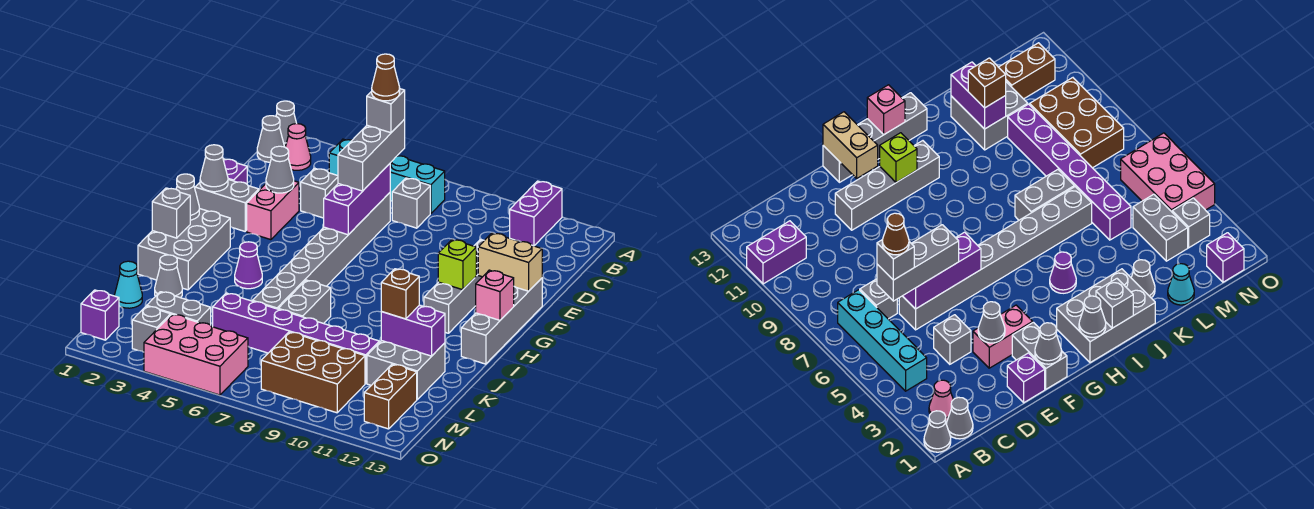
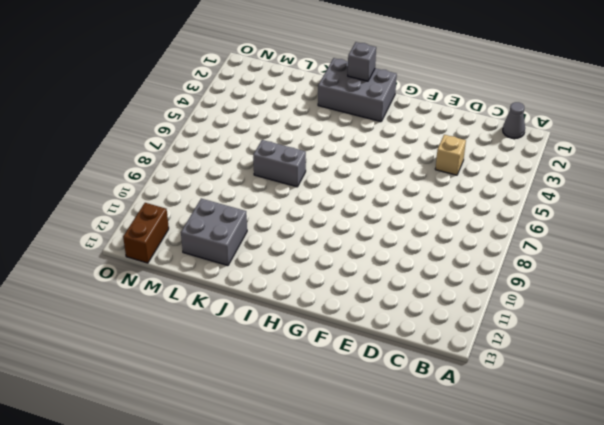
tan 1x1 brick [435,135,466,175] -> grey 1x1 brick [301,168,338,218]
brown 1x2 brick [123,203,169,263] -> brown 1x2 brick turned to [364,364,417,429]
none -> grey 1x1 cone [276,101,297,147]
none -> purple 1x2 brick [510,181,562,246]
none -> pink 1x1 cone [285,124,311,170]
none -> cyan 1x4 brick [329,139,445,214]

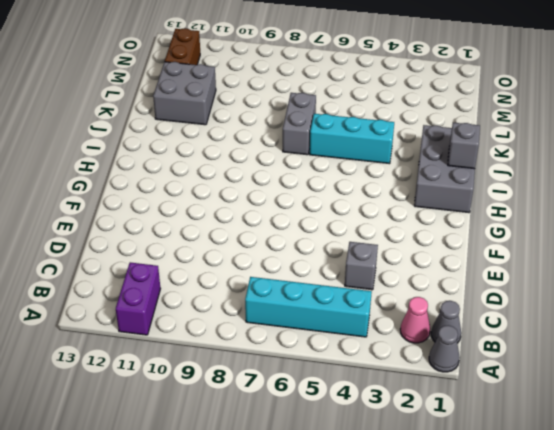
cyan 1x3 brick [310,114,394,164] -> grey 1x8 brick [253,193,390,309]
none -> grey 1x1 brick [392,178,430,228]
none -> purple 1x1 brick [223,159,247,184]
none -> pink 1x2 brick [247,181,299,240]
none -> grey 1x4 brick [424,239,484,333]

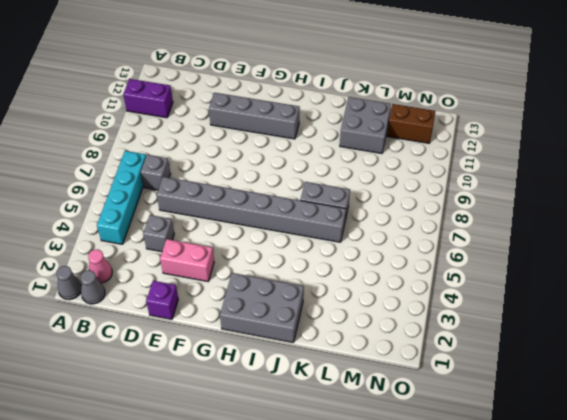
none -> grey 1x2 brick [195,179,259,231]
none -> grey 1x4 brick [461,278,542,364]
none -> purple 1x1 cone [235,242,262,289]
none -> grey 1x1 cone [155,255,182,298]

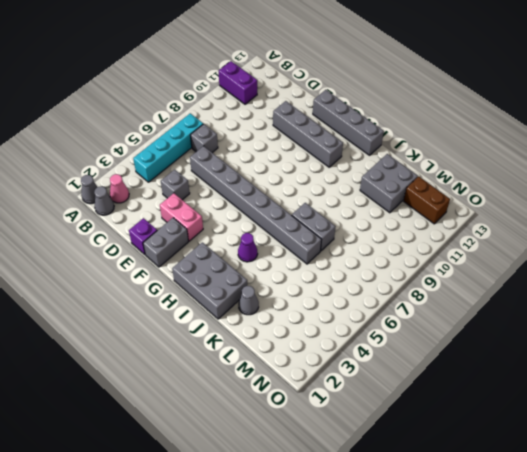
none -> cyan 1x1 cone [115,261,142,308]
none -> purple 1x6 brick [213,293,379,384]
none -> grey 1x2 brick [147,292,211,325]
none -> brown 2x3 brick [261,332,365,413]

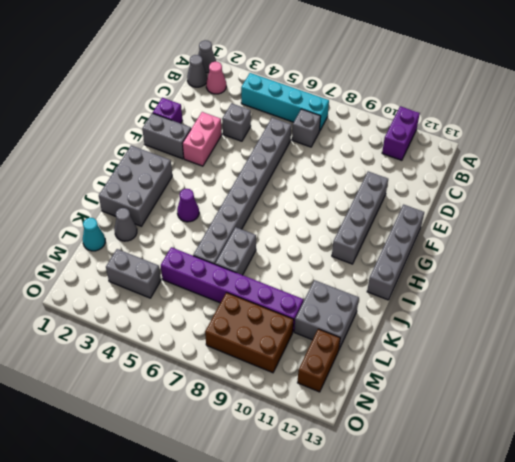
none -> purple 1x1 brick [81,290,119,340]
none -> grey 1x1 brick [132,306,171,352]
none -> pink 2x3 brick [144,314,248,395]
none -> purple 1x3 brick [324,164,390,235]

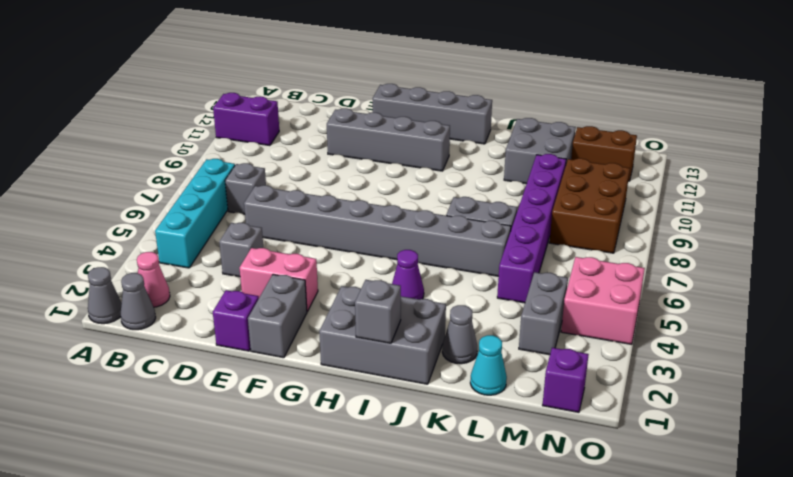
pink 2x2 brick [561,257,645,344] -> pink 2x3 brick [144,314,248,395]
none -> grey 1x1 brick [132,306,171,352]
none -> purple 1x3 brick [324,164,390,235]
none -> grey 1x1 cone [266,146,294,193]
none -> grey 1x1 cone [200,145,228,192]

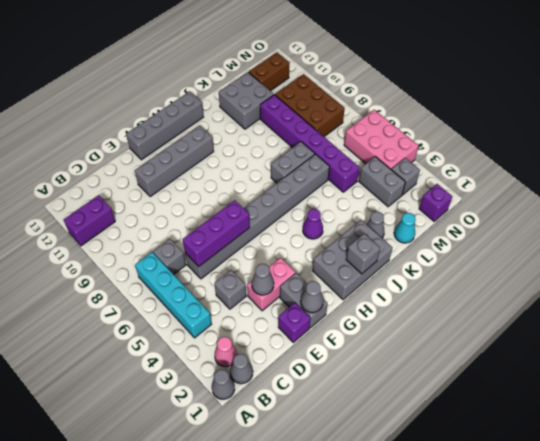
none -> tan 1x2 brick [478,233,542,291]
none -> lime 1x1 brick [438,240,476,290]
none -> grey 1x1 cone [176,174,199,220]
none -> pink 1x1 brick [476,270,514,320]

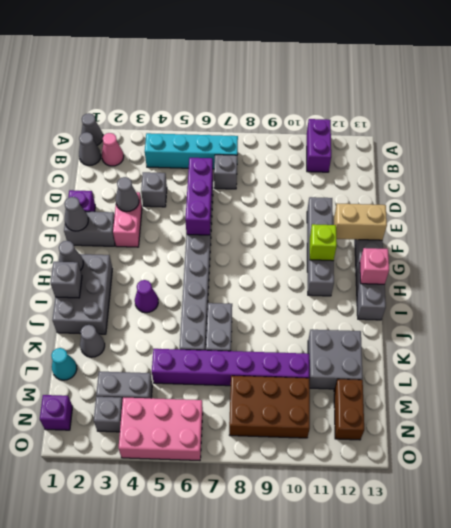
none -> purple 1x2 brick [381,305,445,356]
none -> grey 1x3 brick [338,120,405,191]
none -> brown 1x1 brick [381,269,419,319]
none -> grey 1x1 brick [367,89,405,133]

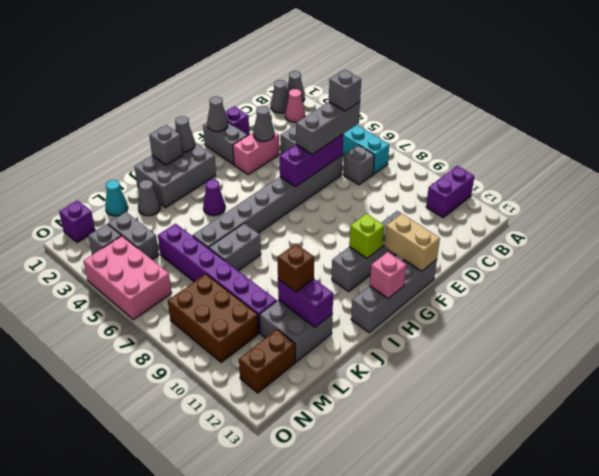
none -> brown 1x1 cone [372,54,400,101]

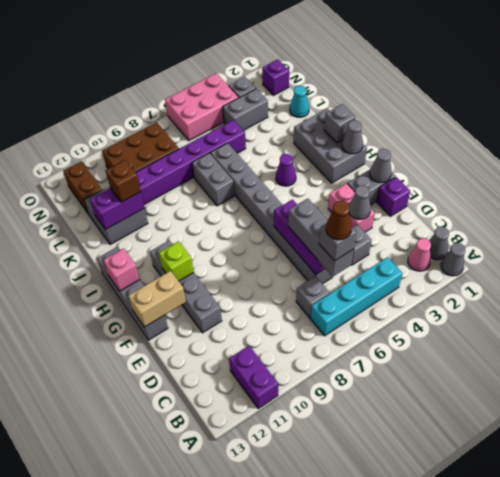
none -> grey 1x1 cone [155,255,182,298]

